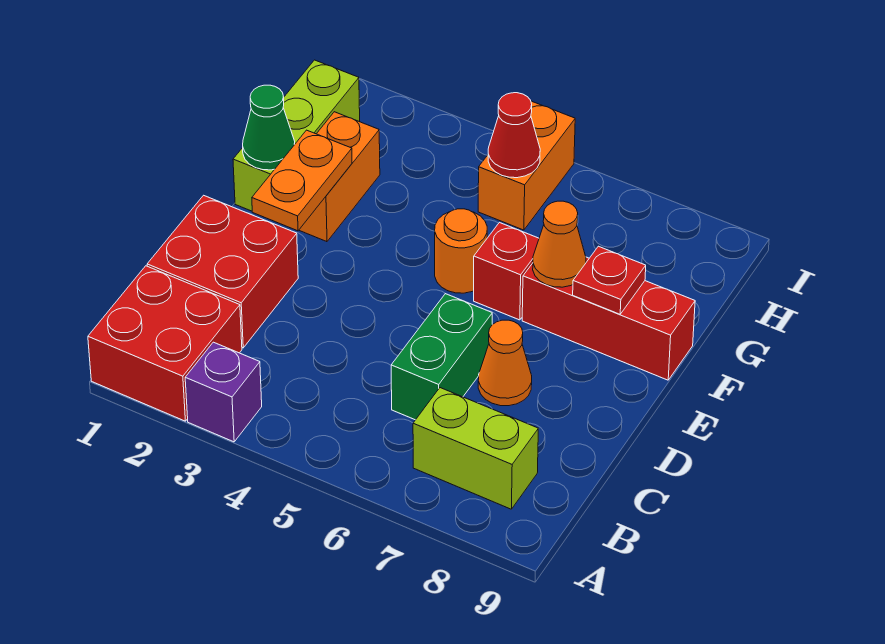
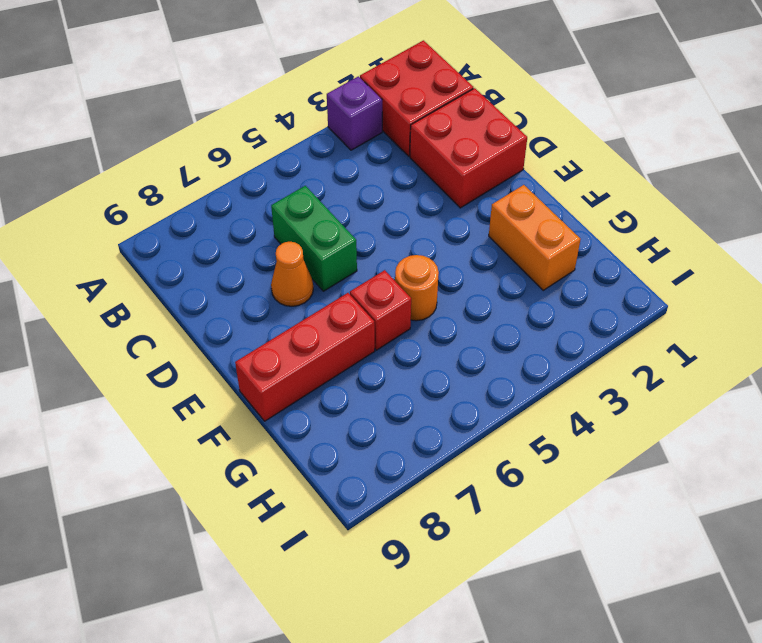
none -> lime 1x2 brick [413,388,538,509]
none -> lime 1x3 brick [233,60,360,211]
none -> orange 1x2 brick [478,101,575,230]

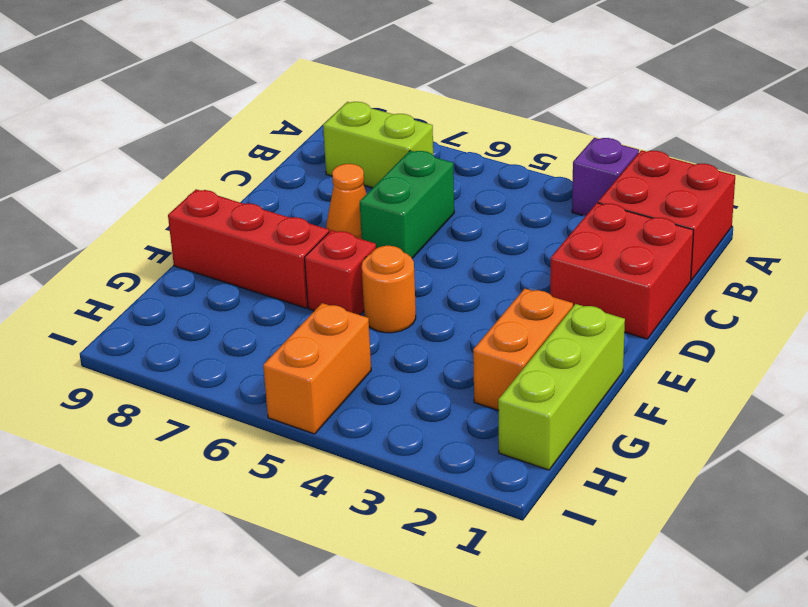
none -> orange 1x2 plate [252,130,352,231]
none -> green 1x1 cone [243,85,295,170]
none -> orange 1x1 cone [533,201,586,287]

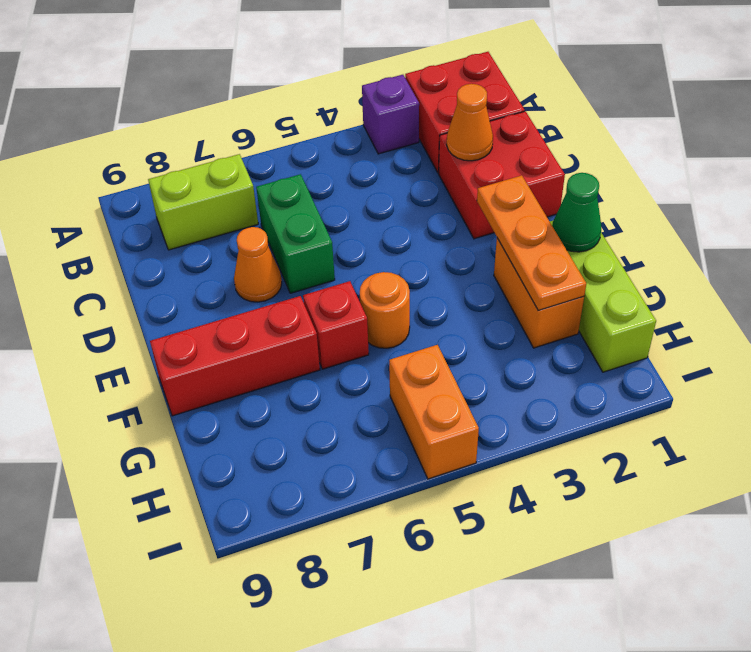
orange 1x1 cone [447,84,493,161] -> orange 1x1 cone moved to [533,201,586,287]
orange 1x3 plate [477,175,586,310] -> orange 1x2 plate [252,130,352,231]
none -> red 1x1 plate [573,246,646,314]
none -> red 1x1 cone [488,93,540,178]

